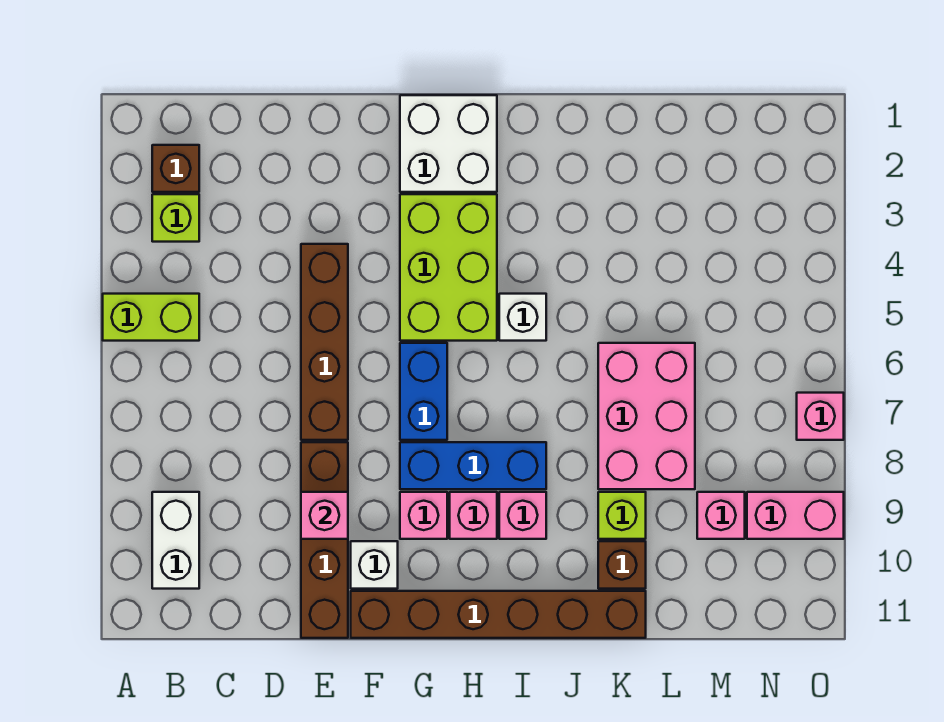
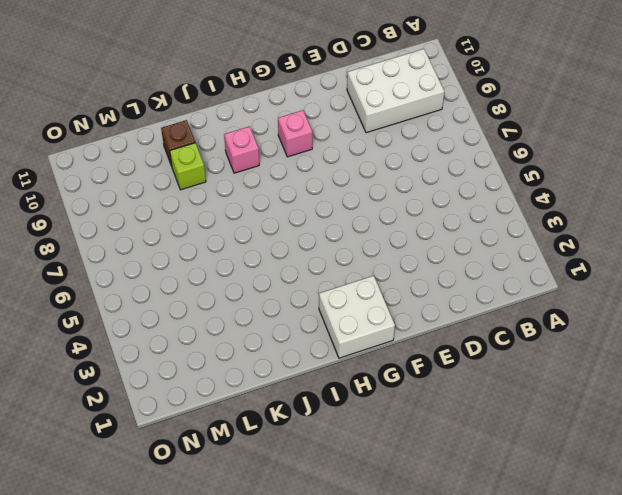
white 2x3 brick [347,49,444,133] -> white 1x2 brick [152,492,199,589]
none -> lime 1x2 brick [103,294,199,341]
none -> brown 1x1 brick [152,145,199,192]
none -> lime 1x1 brick [152,194,199,242]

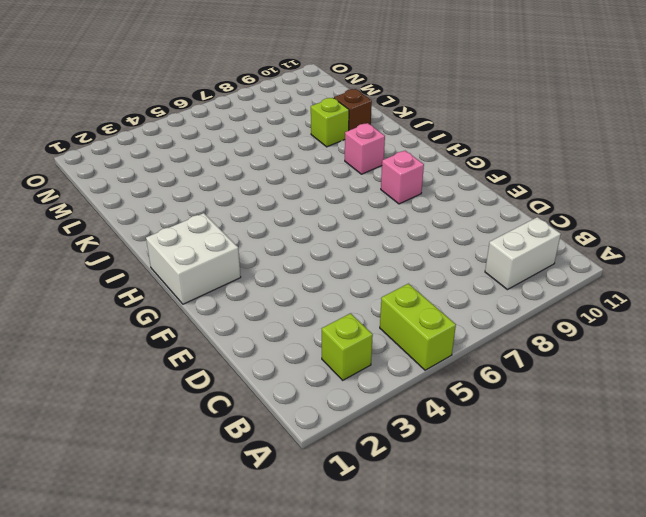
none -> brown 1x1 brick [152,145,199,192]
none -> brown 1x4 brick [301,244,348,440]
none -> brown 1x4 brick [301,442,348,638]

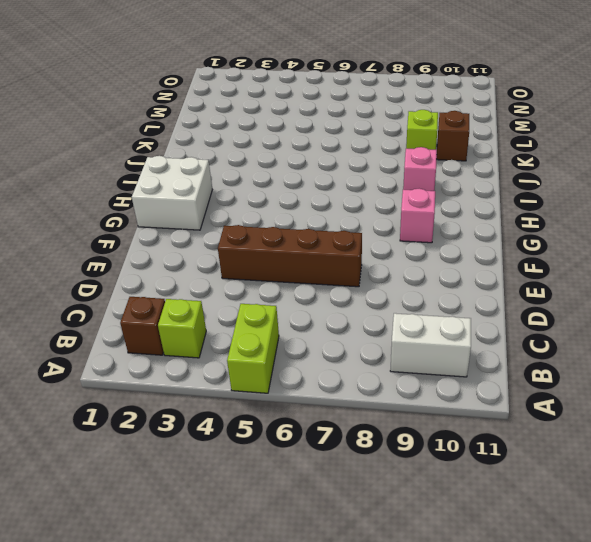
none -> brown 1x4 brick [301,442,348,638]
none -> white 1x1 brick [351,541,398,589]
none -> brown 1x6 brick [351,591,646,638]

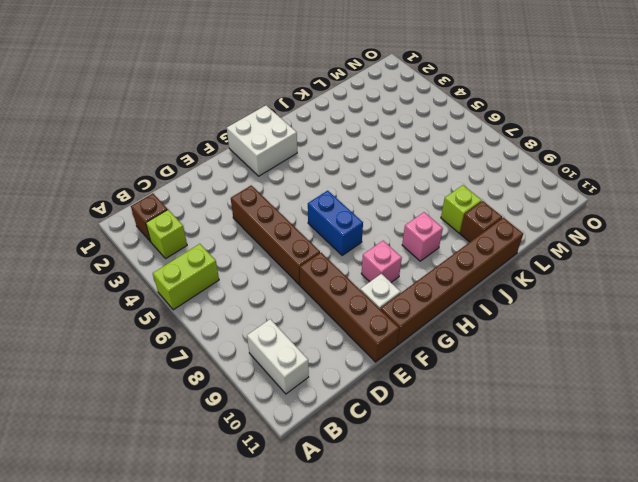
none -> lime 2x3 brick [400,194,497,341]
none -> blue 1x3 brick [400,442,546,489]
none -> pink 1x1 brick [450,492,497,539]

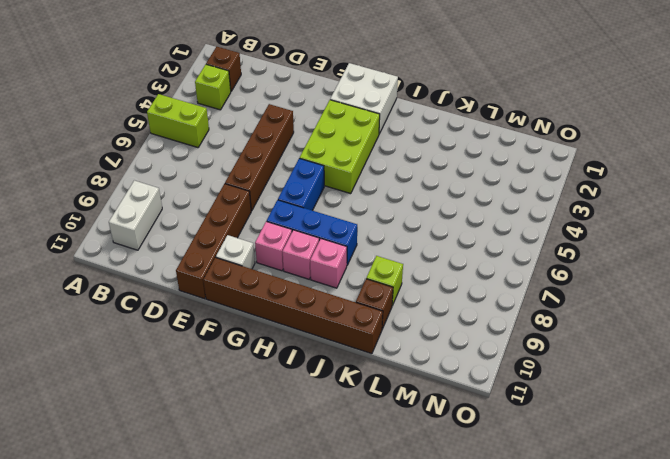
none -> white 1x1 brick [499,294,546,341]
none -> pink 2x3 brick [598,343,695,489]
none -> pink 1x1 brick [697,492,745,539]

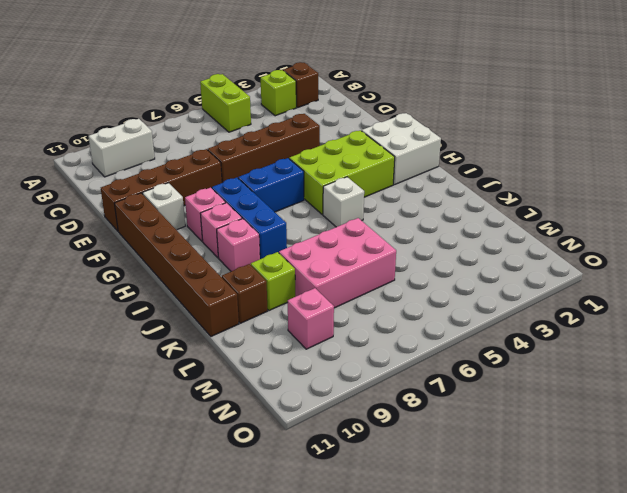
none -> pink 1x2 brick [747,492,844,539]
none -> pink 1x1 brick [797,393,844,440]
none -> pink 1x1 brick [301,492,348,539]

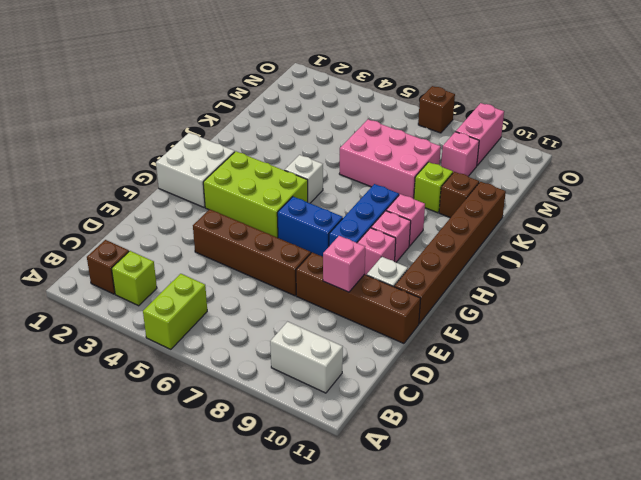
brown 1x1 brick [418,86,455,133] -> pink 1x1 brick [797,393,844,440]

